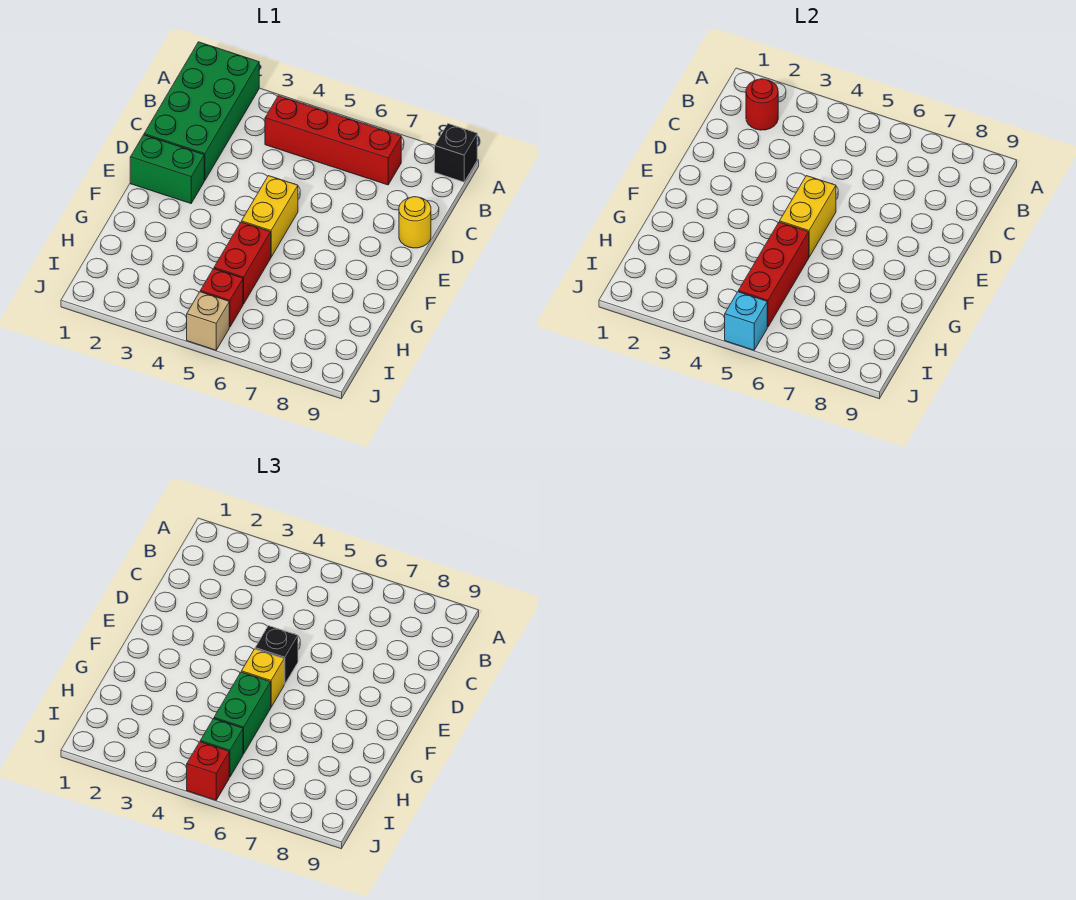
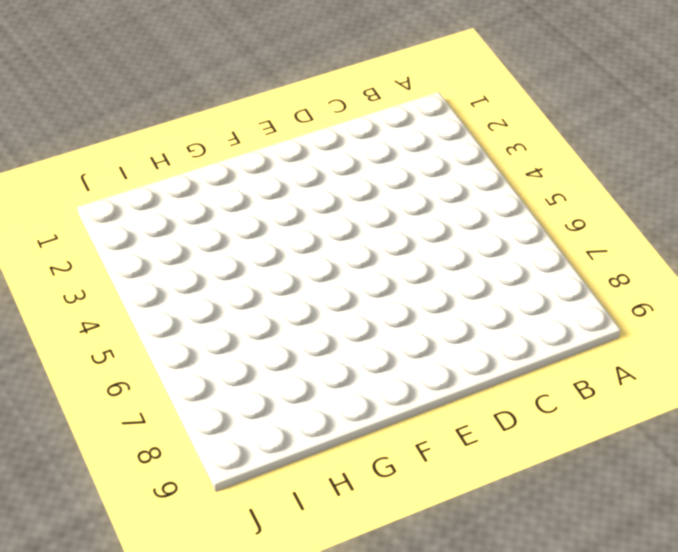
none -> green 2x4 brick [144,42,259,180]
none -> black 1x1 brick [435,124,477,182]
none -> red 1x4 brick [265,96,401,185]

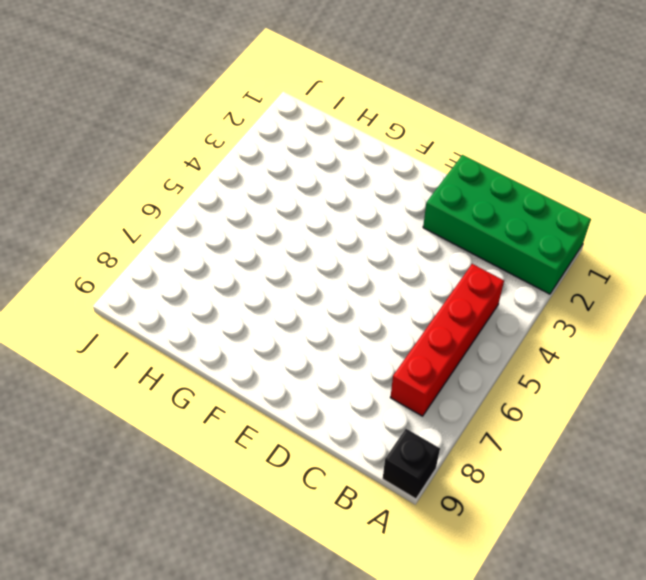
none -> yellow 1x1 round brick [399,197,431,248]
none -> green 1x2 brick [130,135,204,203]
none -> yellow 1x2 brick [242,176,298,257]

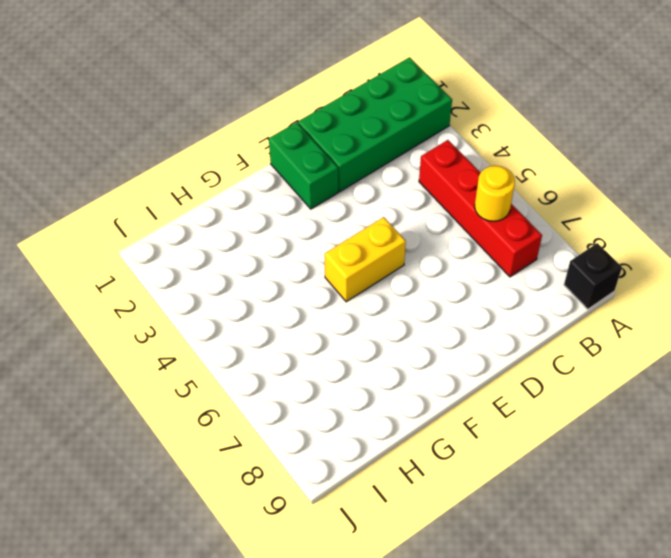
yellow 1x1 round brick [475,166,515,221] -> yellow 1x1 round brick moved to [399,197,431,248]
none -> red 1x2 brick [214,222,271,304]
none -> red 1x1 brick [200,269,243,327]
none -> tan 1x1 brick [187,292,229,350]

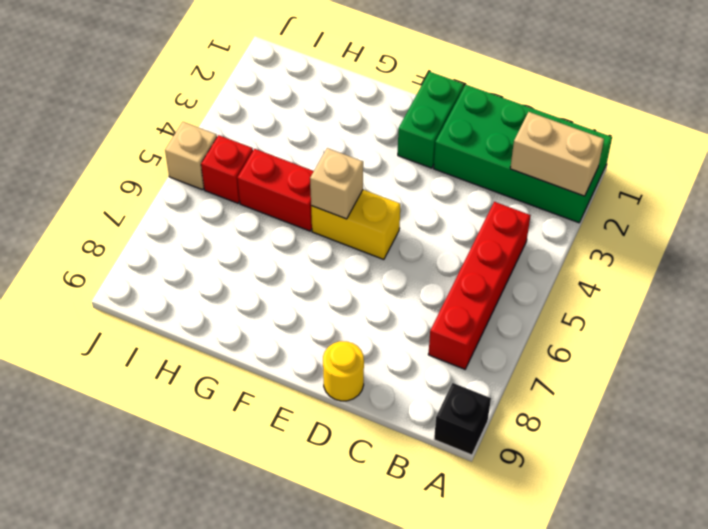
tan 1x2 brick [510,112,604,196] -> red 1x1 round brick [746,79,778,130]
tan 1x1 brick [310,148,363,219] -> yellow 1x2 brick [780,176,836,257]
none -> red 1x3 brick [738,222,809,327]
none -> cyan 1x1 brick [725,292,767,350]
none -> black 1x1 brick [255,626,298,684]

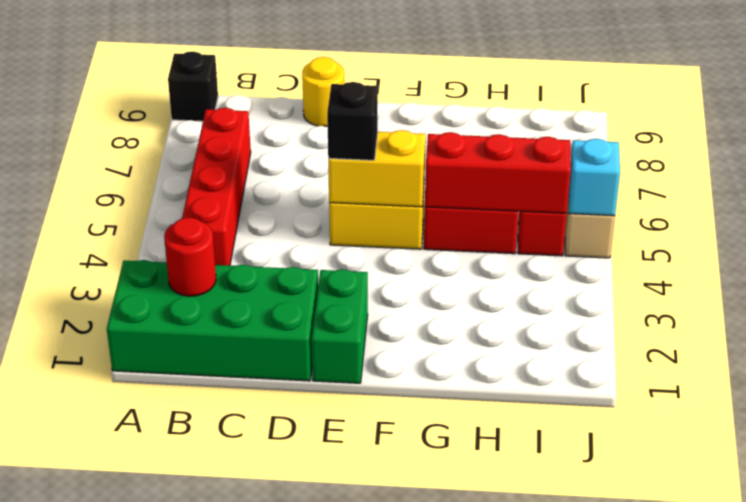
none -> yellow 1x1 brick [242,649,284,707]
none -> green 1x2 brick [214,672,271,754]
none -> green 1x1 brick [200,719,243,777]

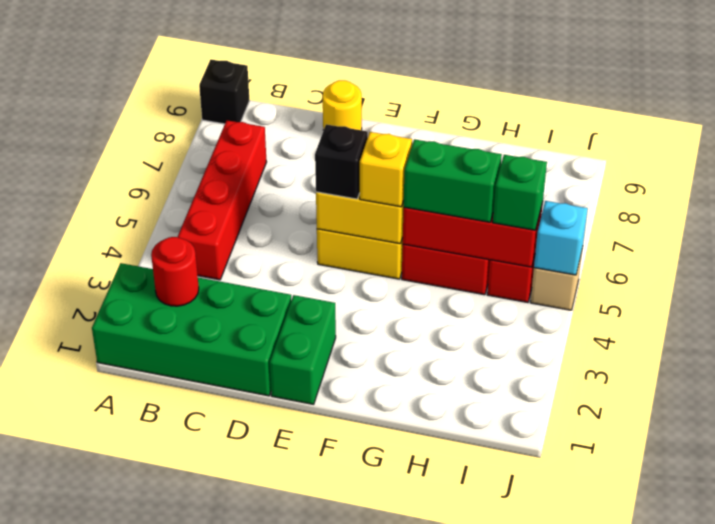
none -> red 1x1 brick [187,742,229,800]

